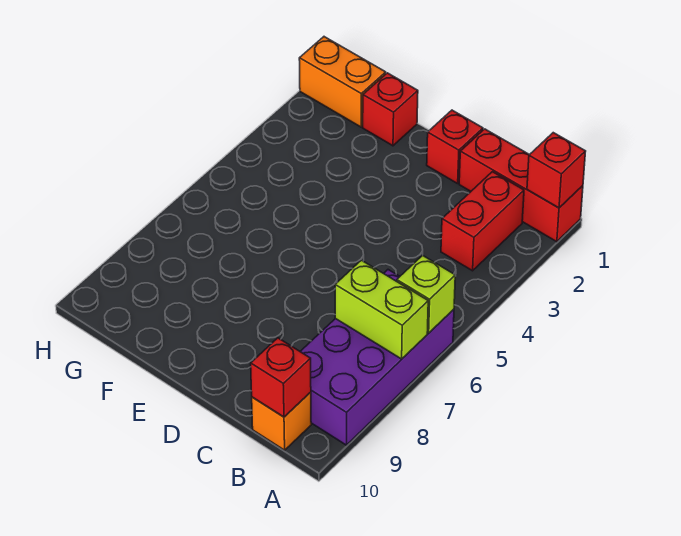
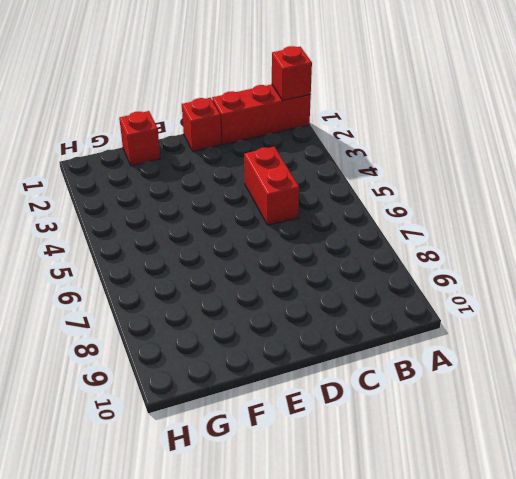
red 1x2 brick [244,147,299,225] -> red 1x2 brick moved to [441,172,524,271]
none -> purple 2x4 brick [300,270,454,445]
none -> orange 1x1 brick [252,392,311,450]

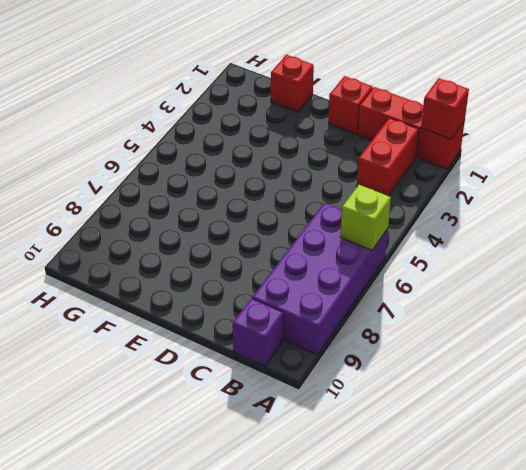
purple 1x1 brick [233,298,283,366] -> orange 1x1 brick [252,392,311,450]
none -> orange 1x2 brick [299,37,386,127]
none -> lime 1x2 brick [335,260,428,359]

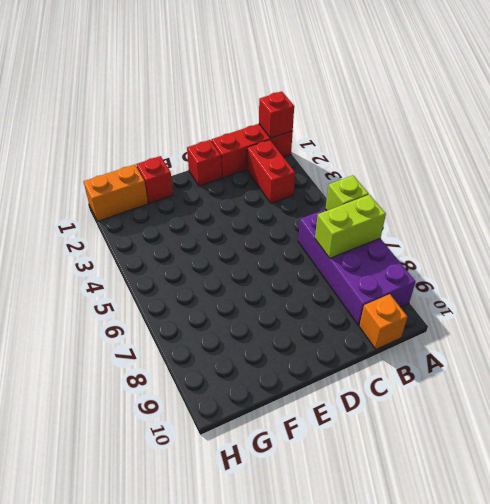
none -> red 1x1 brick [251,338,311,417]

